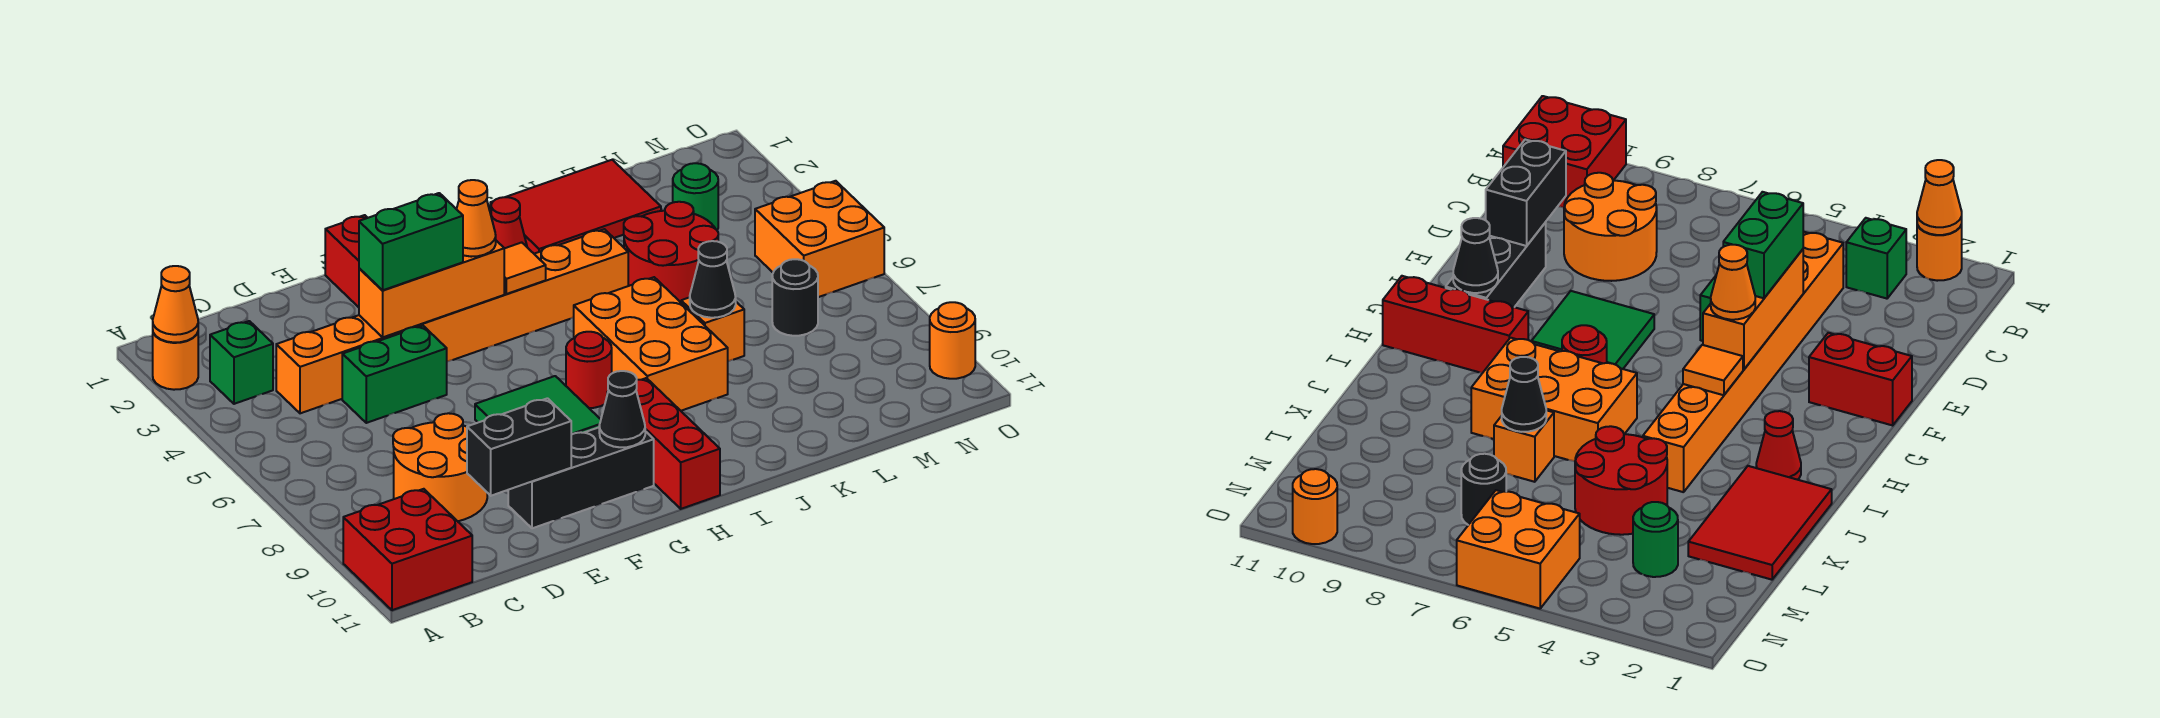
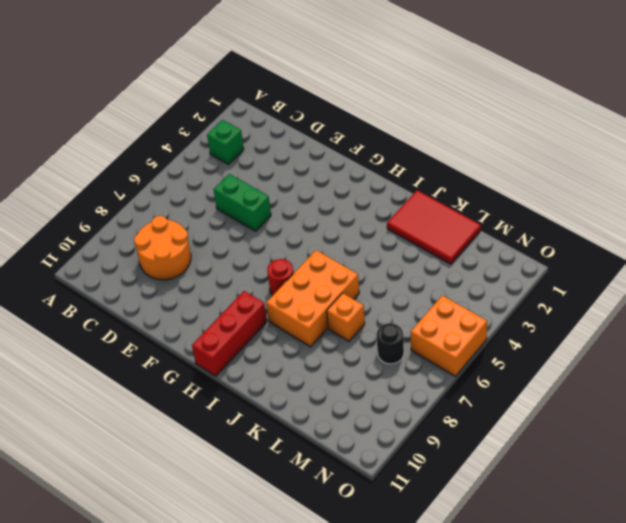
none -> orange 1x1 round brick [153,332,198,390]
none -> red 2x2 brick [343,489,472,610]
none -> orange 1x8 brick [276,229,628,413]

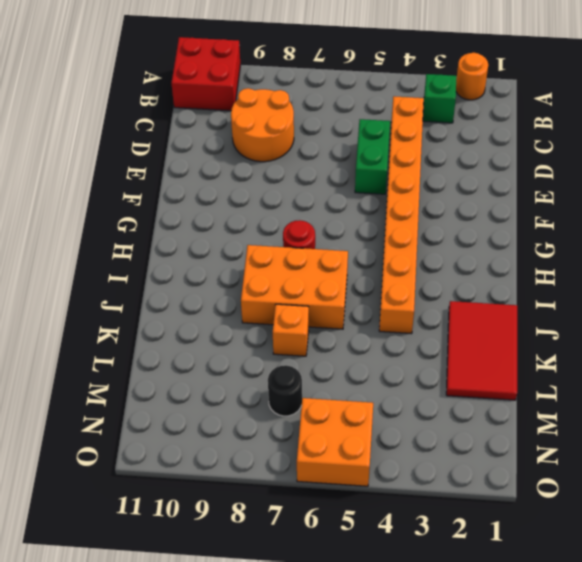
none -> black 1x3 brick [508,427,654,528]
none -> red 1x2 brick [325,215,367,307]
none -> green 2x2 tile [475,376,601,435]

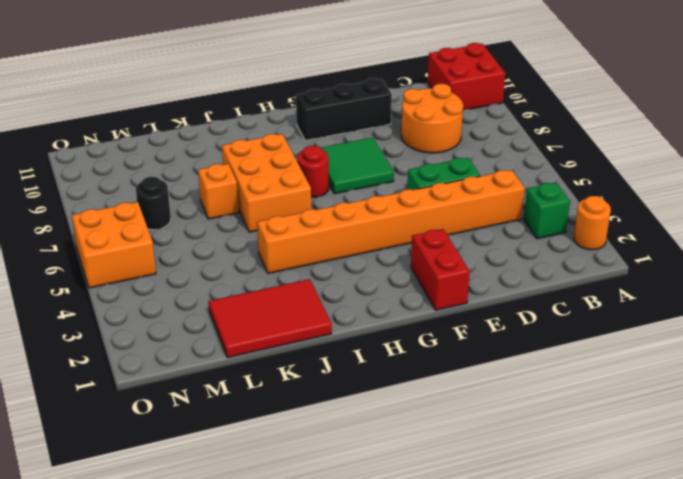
none -> red 1x3 brick [607,378,720,509]
none -> red 1x1 cone [491,197,527,248]
none -> red 2x2 round brick [624,202,718,302]

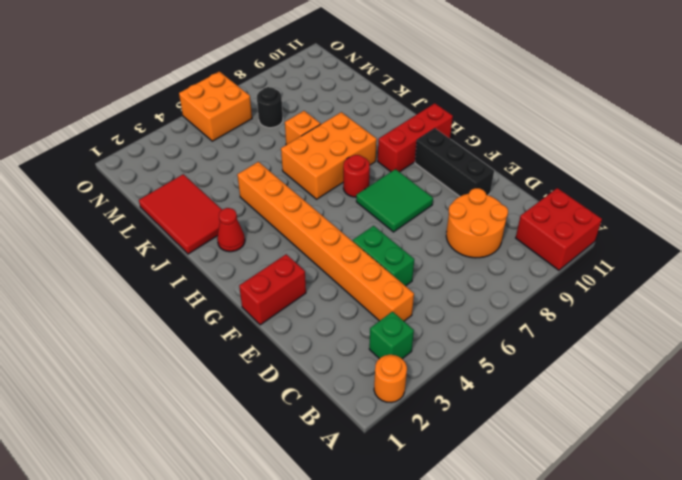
none -> red 2x2 round brick [624,202,718,302]
none -> green 1x1 round brick [673,163,718,230]
none -> orange 1x1 round brick [930,302,975,379]

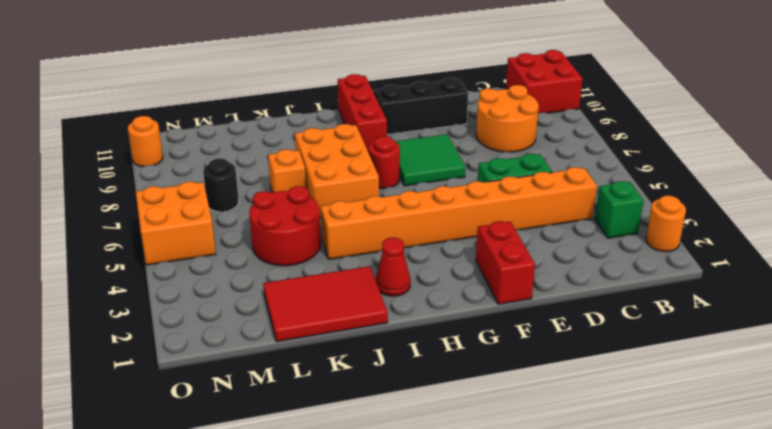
none -> green 1x1 round brick [673,163,718,230]
none -> orange 1x1 cone [153,266,198,342]
none -> black 1x2 brick [467,398,571,496]

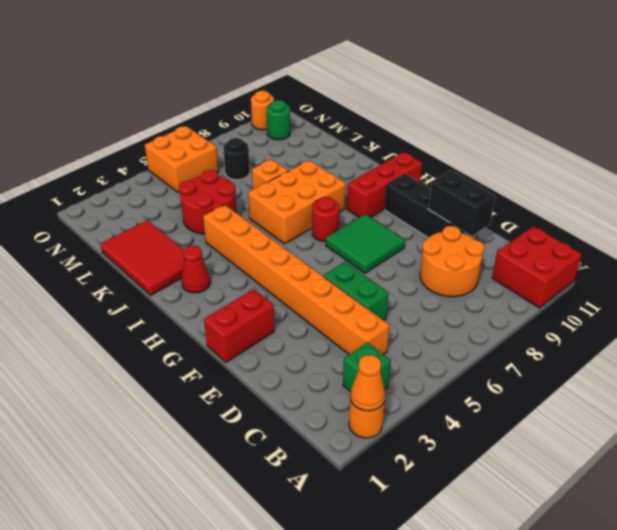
green 1x1 round brick [267,100,290,140] -> green 1x1 round brick moved to [673,163,718,230]
none -> orange 1x3 brick [359,241,504,337]
none -> black 1x1 cone [599,371,645,447]
none -> orange 1x1 tile [504,242,546,294]

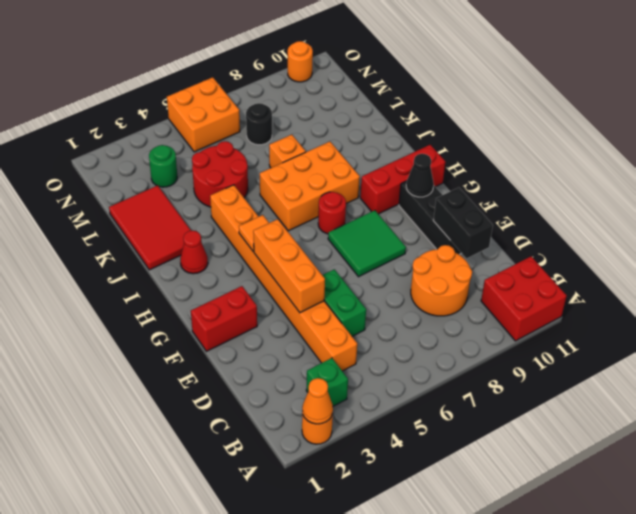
none -> black 1x1 cone [690,241,736,318]
none -> green 1x2 brick [359,193,463,290]
none -> orange 1x1 cone [457,180,496,257]

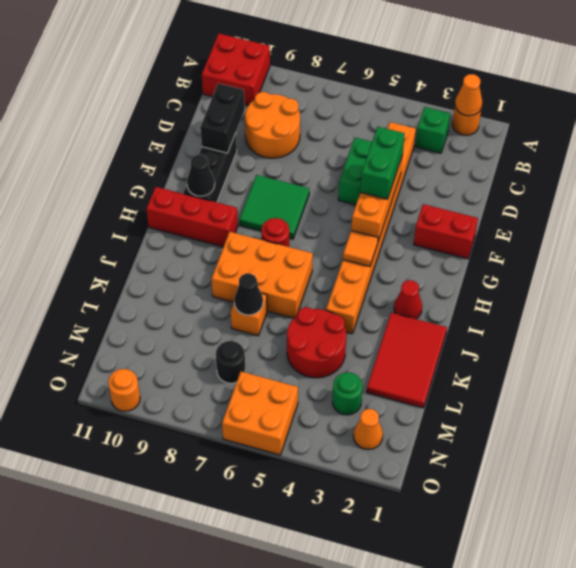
orange 1x1 cone [353,409,383,450] -> orange 1x1 cone moved to [457,180,496,257]

